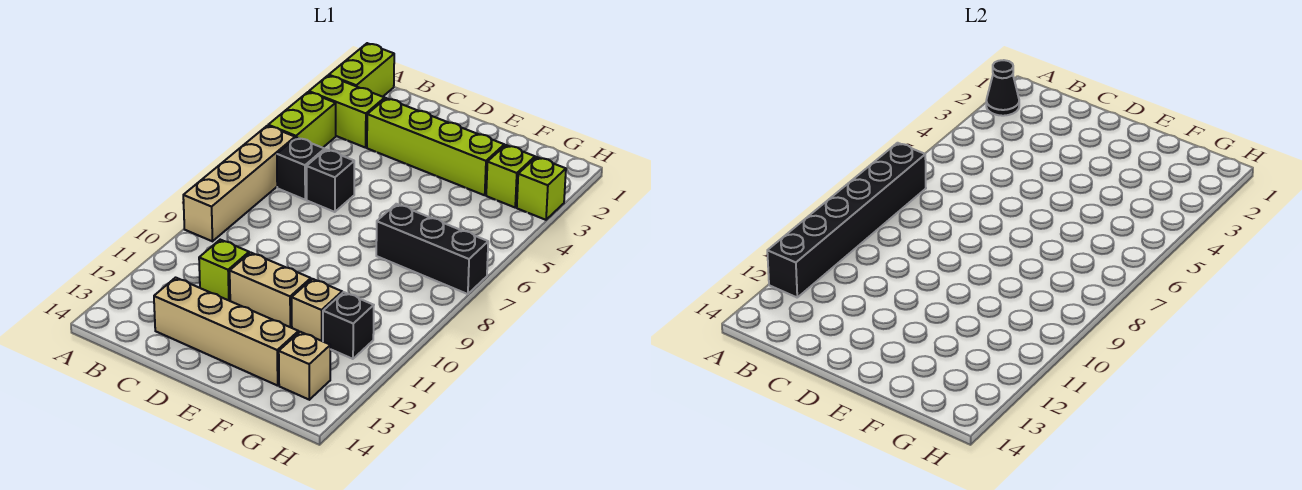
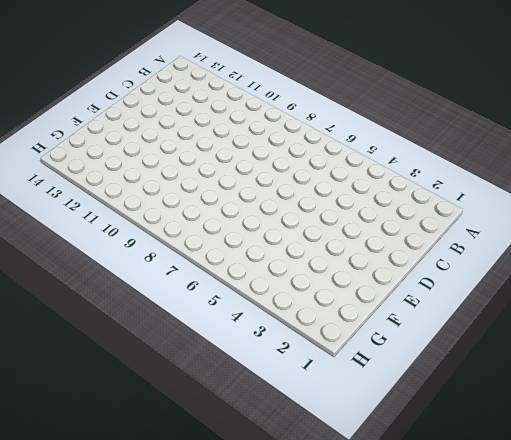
none -> lime 1x2 brick [329,43,394,97]
none -> lime 1x2 brick [309,76,385,148]
none -> lime 1x2 brick [268,92,336,148]

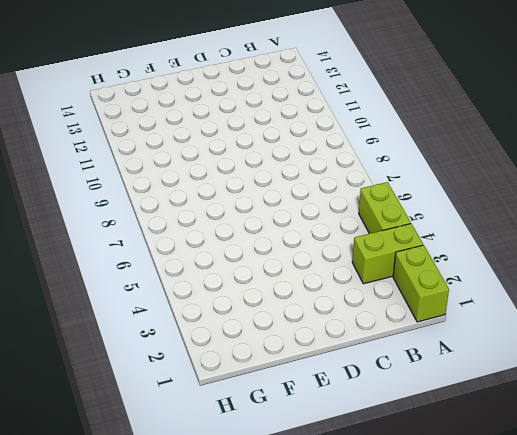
none -> tan 1x4 brick [183,126,295,241]
none -> black 1x1 brick [277,137,325,200]
none -> lime 1x4 brick [367,98,504,195]

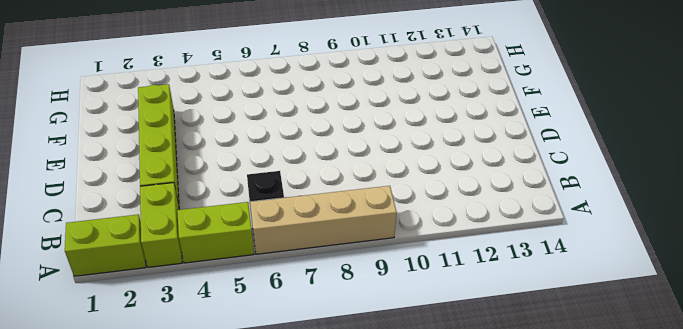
none -> black 1x1 brick [307,149,354,212]
none -> lime 1x1 brick [199,240,249,301]
none -> tan 1x4 brick [154,278,299,386]

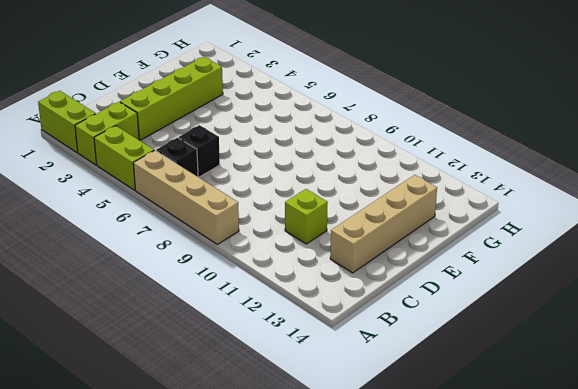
none -> tan 1x2 brick [230,252,311,328]
none -> black 1x3 brick [376,204,488,294]
none -> tan 1x1 brick [292,279,342,341]

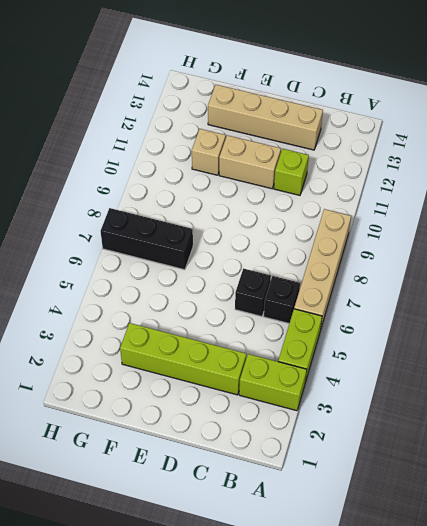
none -> lime 1x2 brick [329,43,394,97]
none -> lime 1x1 brick [486,145,535,207]
none -> black 1x1 brick [323,292,374,359]

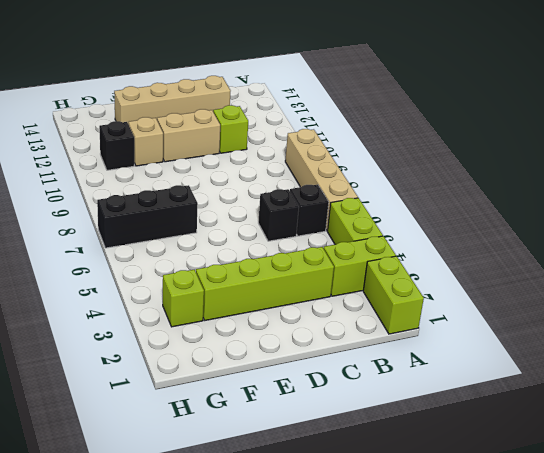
none -> tan 1x1 brick [279,332,330,400]
none -> lime 1x1 brick [517,157,566,220]
none -> black 1x1 cone [986,60,1019,116]

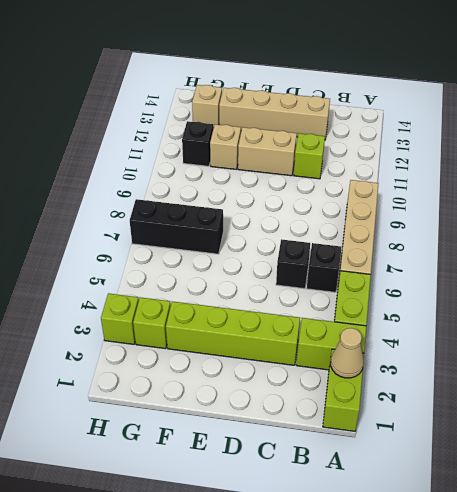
tan 1x1 cone [330,328,364,378] -> black 1x1 cone [986,60,1019,116]
none -> black 1x6 brick [767,143,926,297]

